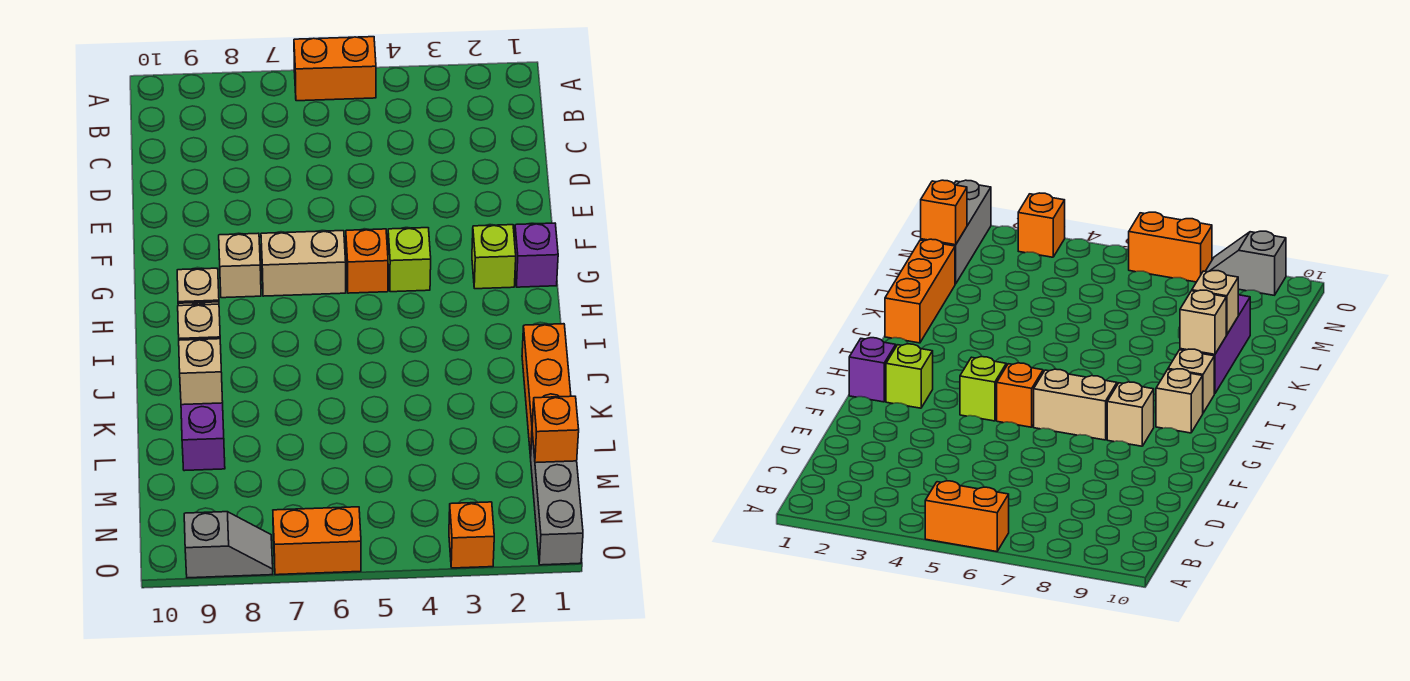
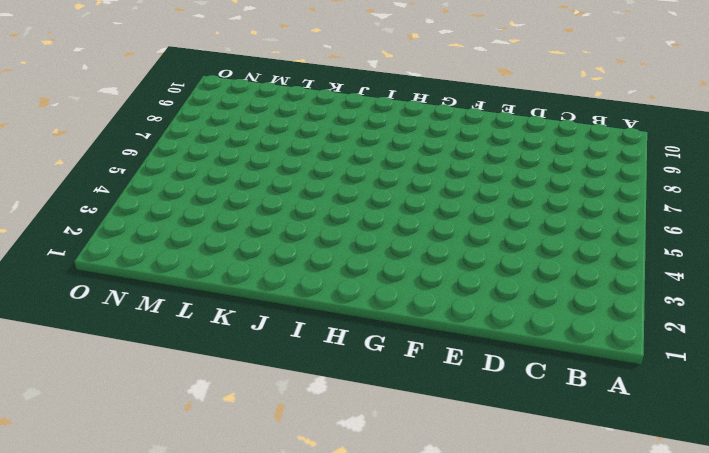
none -> orange 1x2 brick [294,37,376,101]
none -> purple 1x1 brick [515,223,558,287]
none -> lime 1x1 brick [472,225,516,289]

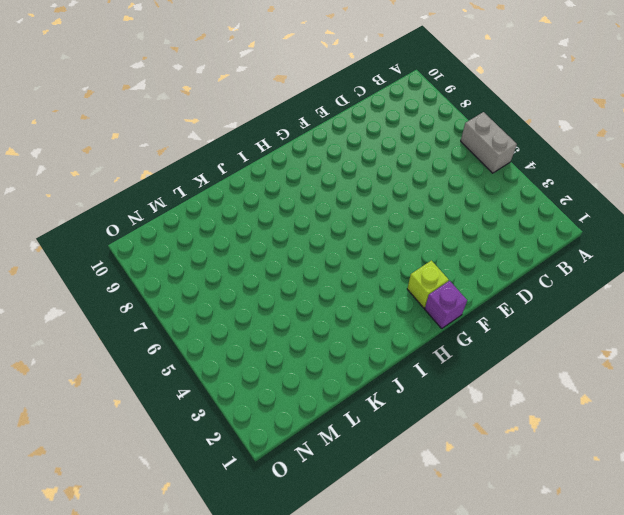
grey 1x2 brick [461,112,517,173] -> orange 1x2 brick [294,37,376,101]
none -> lime 1x1 brick [388,228,431,292]
none -> orange 1x1 brick [346,229,388,293]
none -> tan 1x2 brick [261,231,346,296]

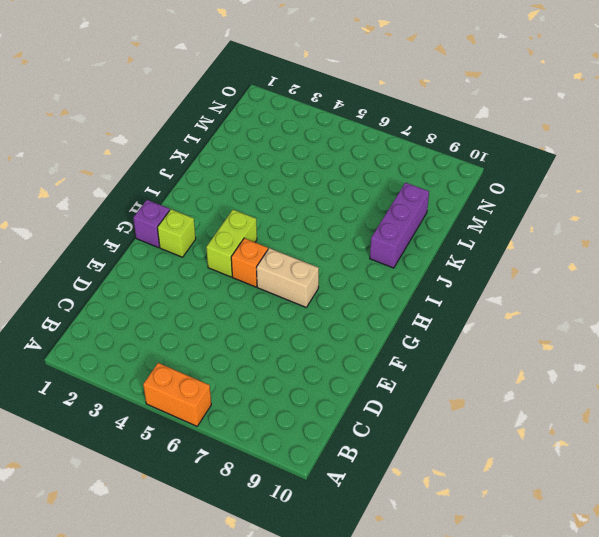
lime 1x2 brick [206,210,257,277] -> lime 1x1 brick [388,228,431,292]
none -> tan 1x1 brick [219,233,261,298]
none -> tan 1x1 brick [177,268,219,303]
none -> tan 1x1 brick [1168,349,1214,413]

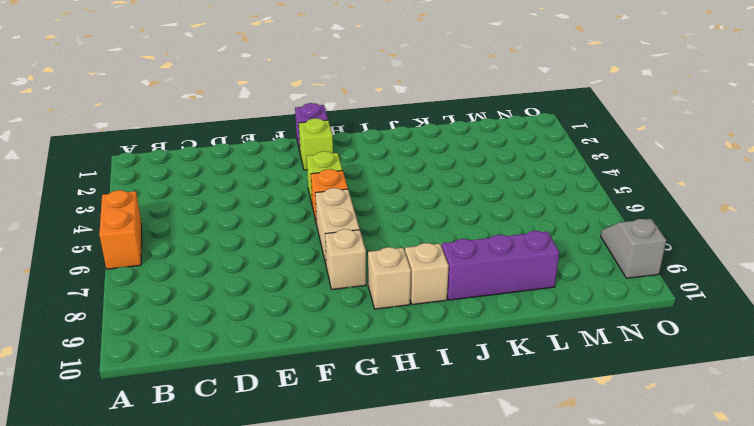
none -> orange 1x3 brick [522,324,571,458]
none -> grey 1x3 brick [531,433,583,565]
none -> orange 1x1 brick [449,502,494,568]

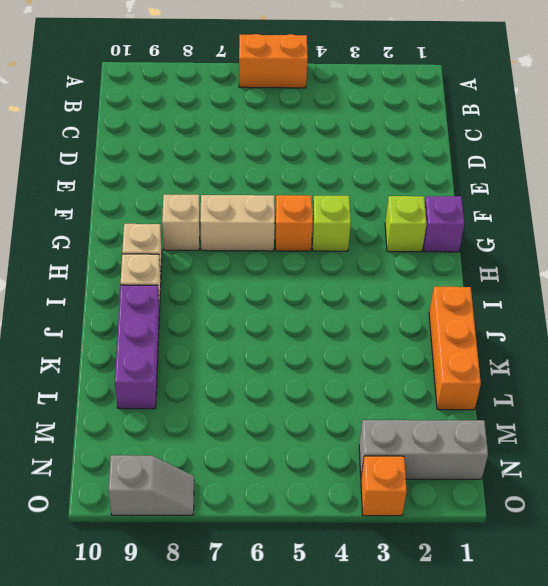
grey 1x3 brick [359,420,488,479] -> grey 1x3 brick turned to [531,433,583,565]
none -> orange 1x2 brick [273,507,361,575]
none -> tan 1x1 brick [178,304,220,340]
none -> tan 1x1 brick [179,339,223,405]

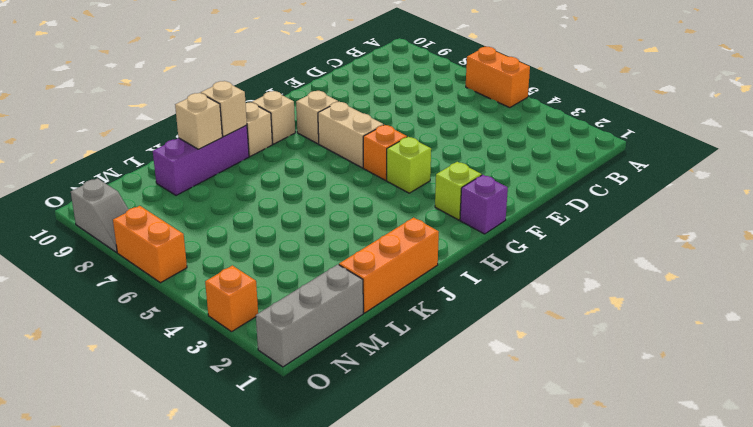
none -> orange 1x1 brick [532,396,579,463]

